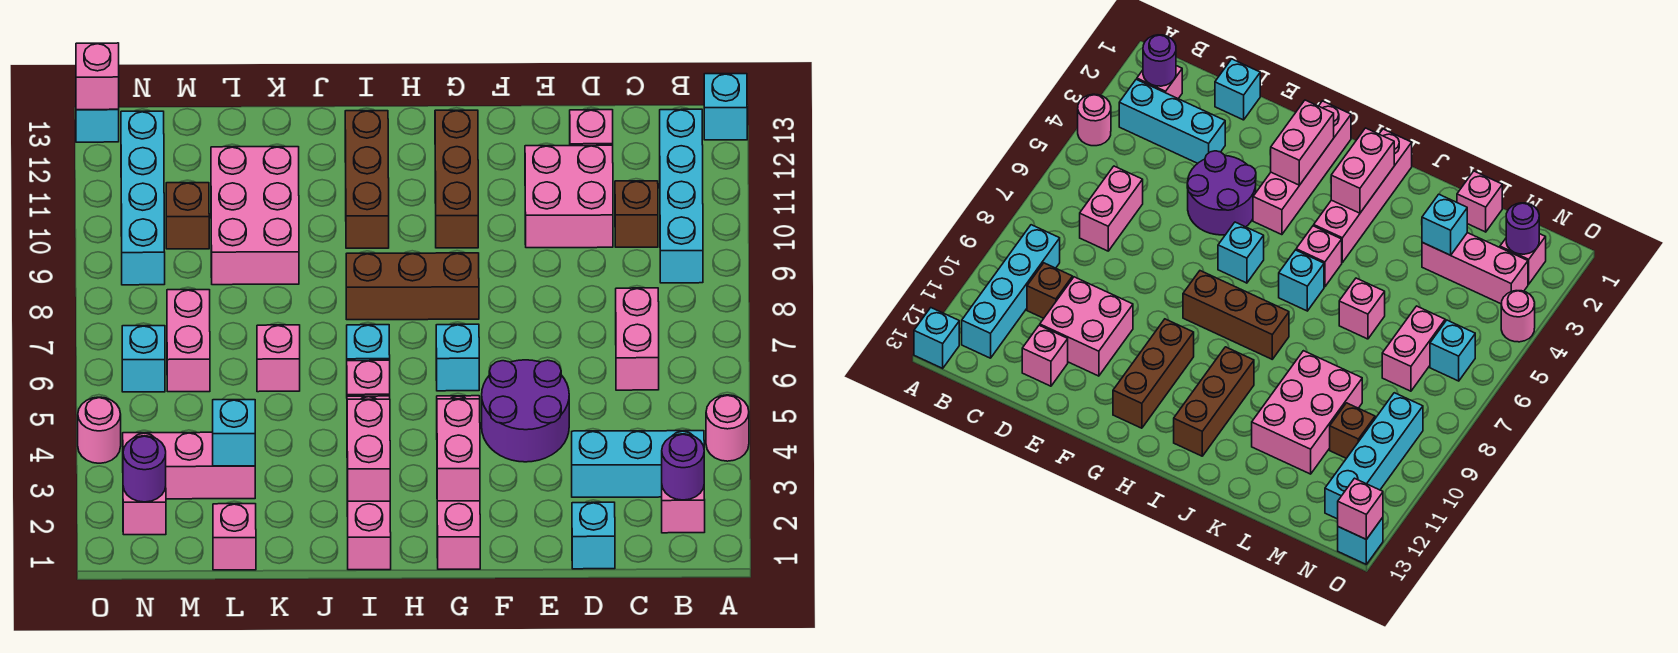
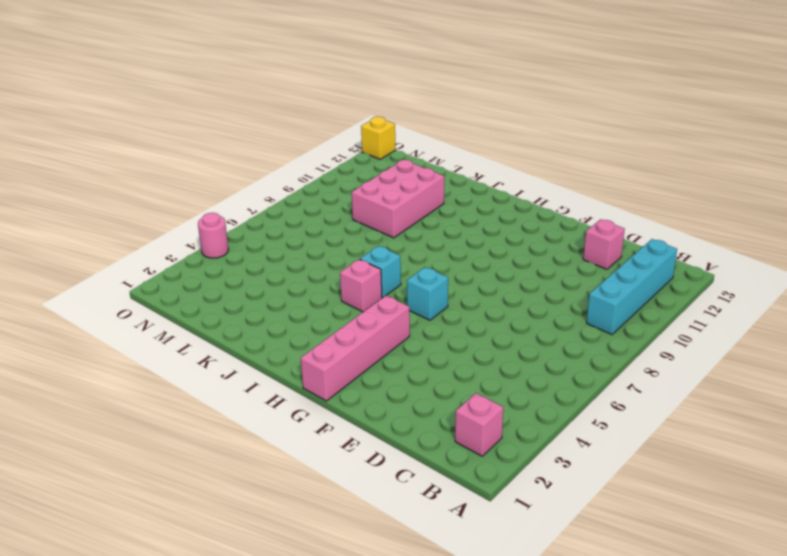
yellow 1x1 brick [361,117,395,159] -> cyan 1x1 brick [76,109,119,142]
none -> pink 1x1 round brick [706,395,749,461]
none -> cyan 1x1 brick [704,74,747,140]
none -> cyan 1x3 brick [572,431,704,497]
none -> pink 1x2 brick [616,288,659,390]

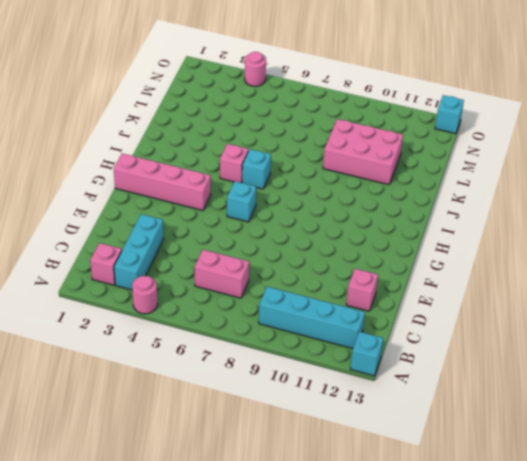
none -> brown 1x1 brick [615,181,658,247]
none -> cyan 1x1 brick [572,502,615,569]
none -> pink 2x2 brick [525,145,613,248]
none -> purple 2x2 round brick [482,360,569,462]

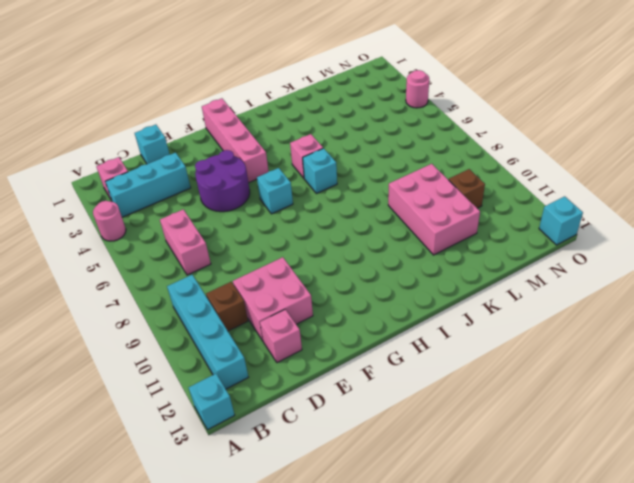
none -> brown 1x3 brick [346,253,479,320]
none -> brown 1x3 brick [435,110,478,248]
none -> pink 1x4 brick [347,396,391,570]
none -> brown 1x3 brick [345,111,389,248]

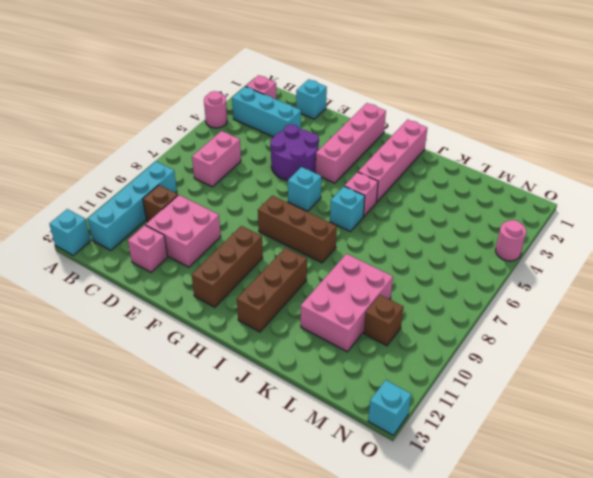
none -> pink 1x1 brick [257,325,300,392]
none -> pink 1x1 brick [213,504,256,570]
none -> pink 1x3 brick [123,432,255,499]
none -> pink 1x2 brick [167,290,210,392]

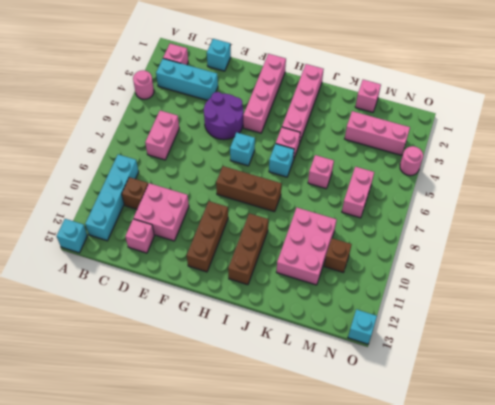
none -> pink 1x1 brick [123,487,166,535]
none -> cyan 1x1 brick [122,326,165,392]
none -> cyan 1x4 brick [121,111,165,285]
none -> purple 1x1 round brick [662,434,704,500]

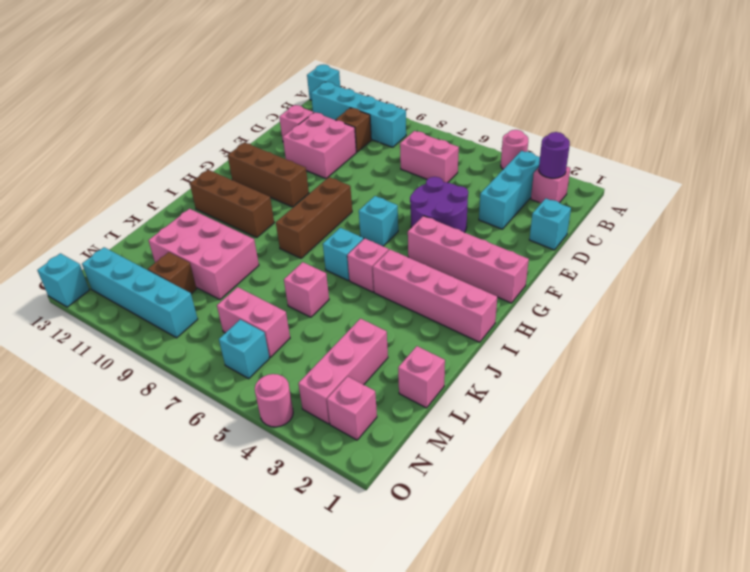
none -> pink 1x2 brick [437,399,480,501]
none -> pink 1x2 brick [347,399,390,501]
none -> cyan 1x1 brick [213,400,255,466]
none -> purple 1x1 round brick [123,436,166,502]

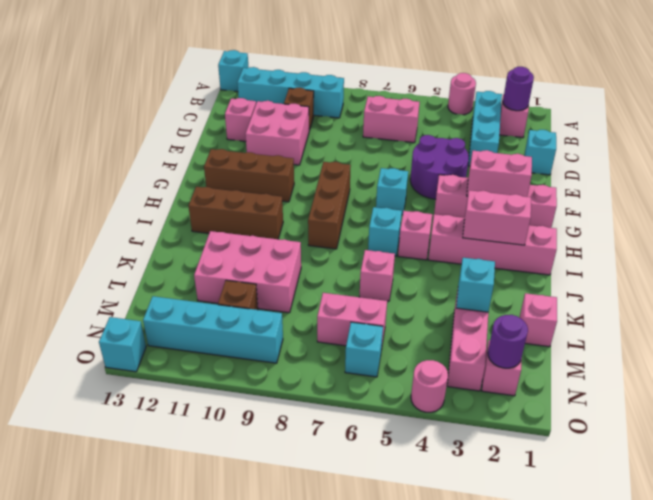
none -> pink 1x1 brick [76,43,119,110]

